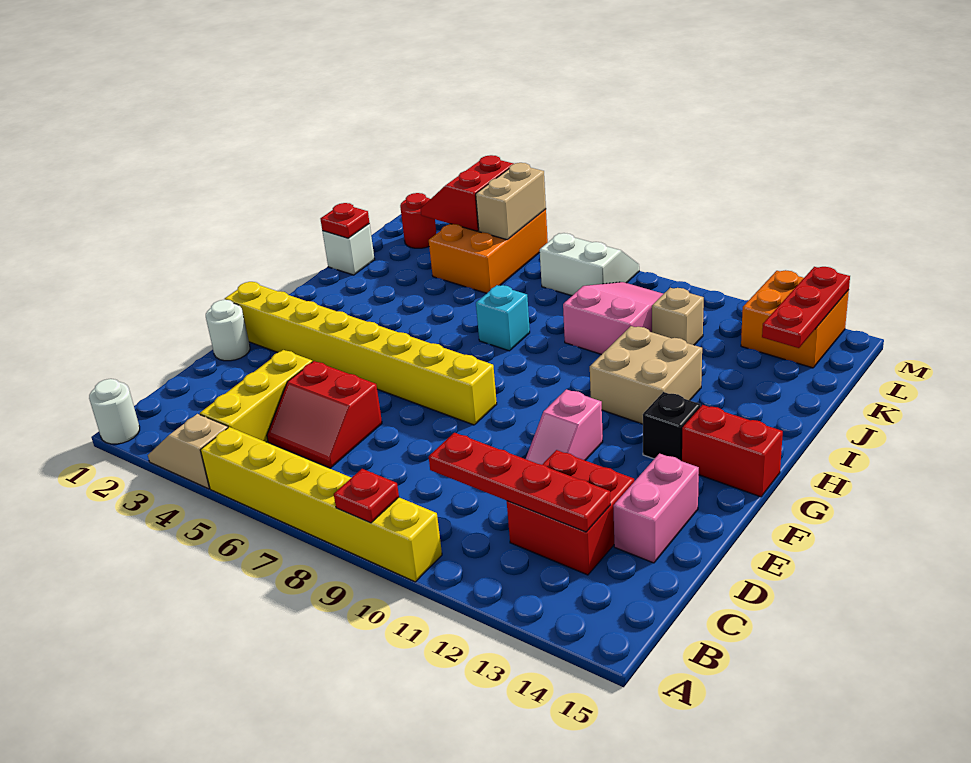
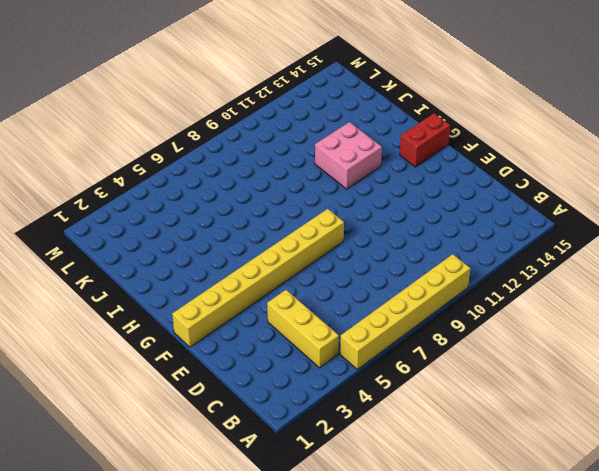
pink 2x2 brick [315,122,382,189] -> tan 2x2 brick [590,326,702,424]
none -> white 1x1 round brick [89,379,140,444]
none -> tan 1x2 slope [148,414,228,489]
none -> red 2x2 slope [267,361,382,468]

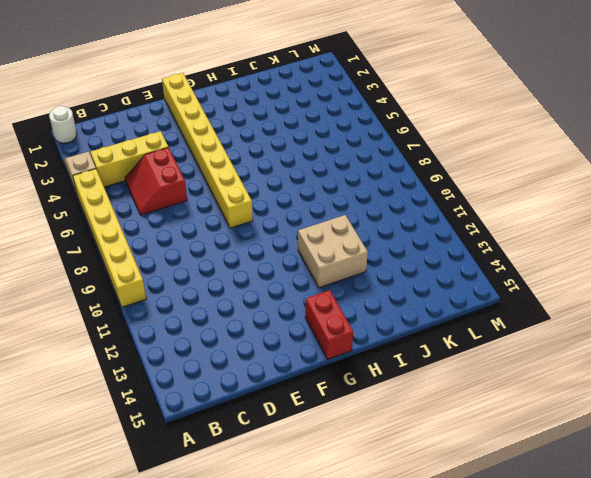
none -> red 2x2 brick [507,450,634,575]
none -> pink 1x2 brick [613,454,699,563]
none -> white 1x1 round brick [206,300,250,361]

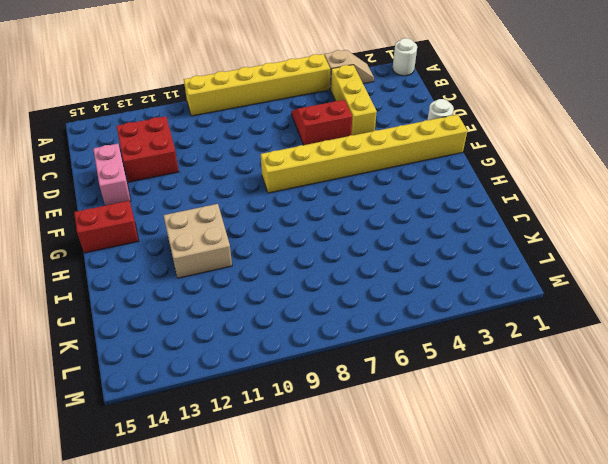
none -> pink 1x2 slope [526,389,603,465]
none -> black 1x1 brick [643,392,701,461]
none -> cyan 1x1 brick [476,285,530,351]

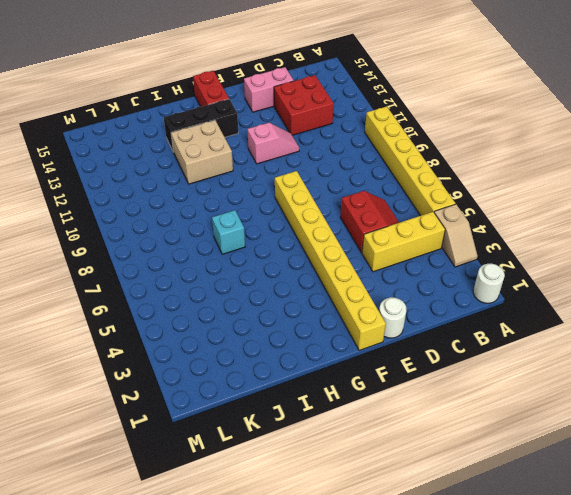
black 1x3 brick [164,99,238,151] -> black 1x1 brick [643,392,701,461]
none -> white 1x1 brick [322,224,375,275]
none -> pink 2x3 slope [563,282,663,355]
none -> orange 2x3 brick [429,209,548,293]

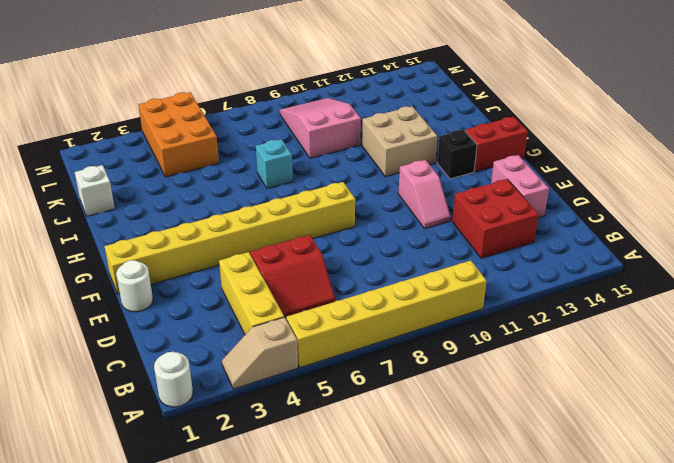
none -> tan 1x1 brick [652,288,704,345]
none -> red 1x1 round brick [400,193,436,248]
none -> white 2x2 slope [540,233,639,296]

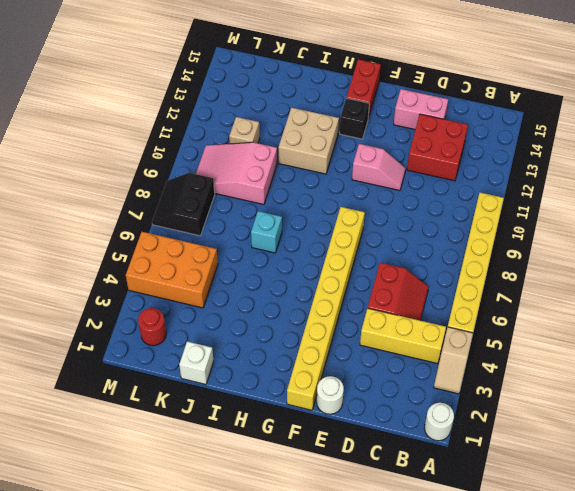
black 2x2 slope [152,173,215,236] -> white 2x2 slope [540,233,639,296]
none -> orange 2x2 brick [741,270,849,368]
none -> red 1x1 plate [334,469,399,523]
none -> red 1x4 plate [429,433,610,532]

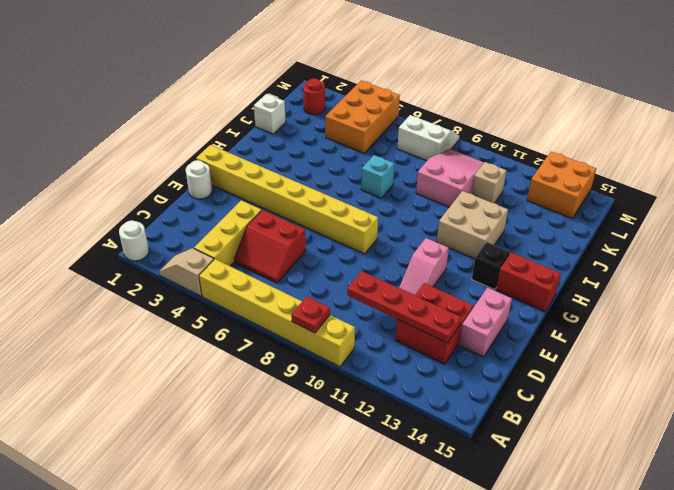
none -> red 1x1 plate [321,203,369,238]
none -> red 1x3 plate [762,267,850,348]
none -> red 2x2 slope [421,155,514,231]

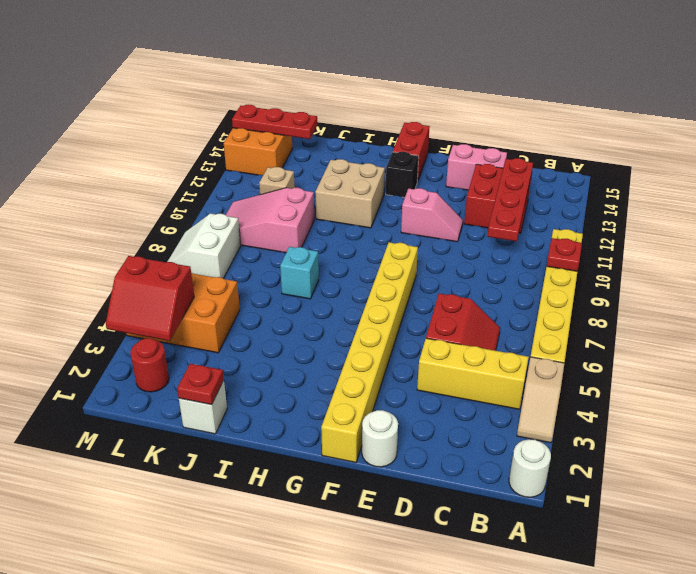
none -> tan 1x2 brick [476,163,546,240]

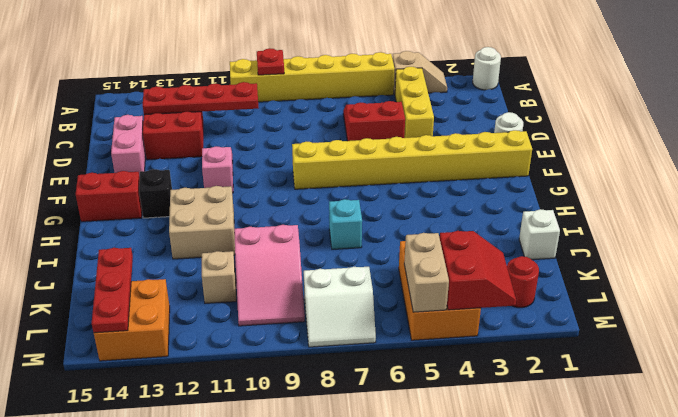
none -> red 1x1 plate [321,203,369,238]

